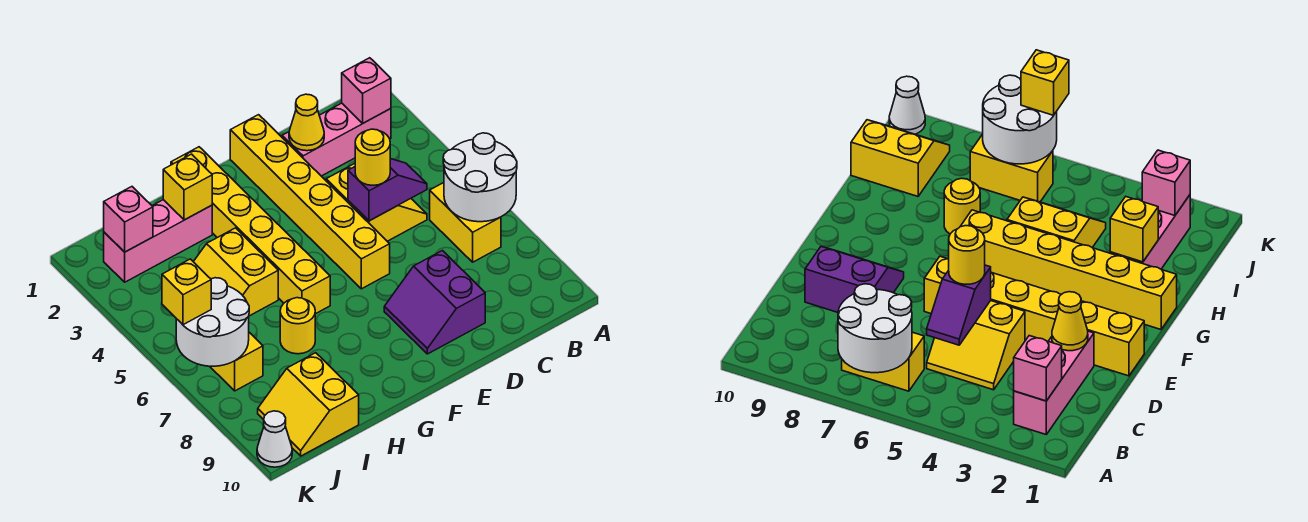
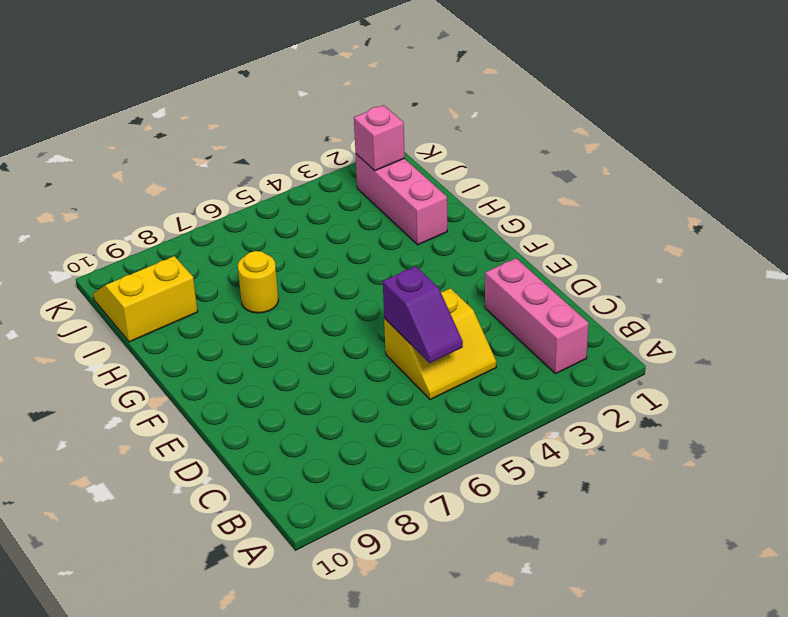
none -> yellow 1x2 brick [430,183,501,262]
none -> purple 2x2 slope [384,251,485,354]
none -> yellow 1x6 brick [230,115,390,289]

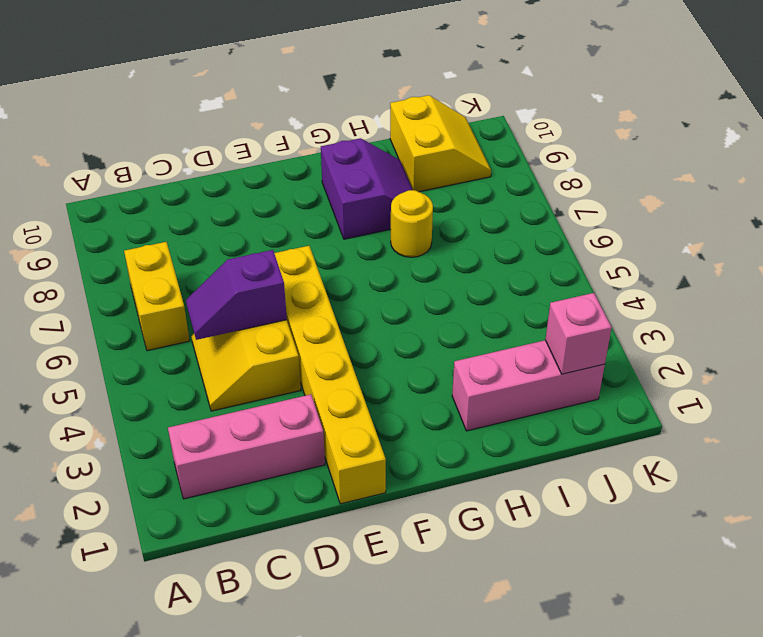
purple 2x2 slope [321,138,413,239] -> purple 2x2 slope moved to [384,251,485,354]
none -> yellow 1x6 brick [171,147,330,314]
none -> yellow 2x2 slope [194,228,278,316]
none -> yellow 1x2 brick [210,333,263,391]

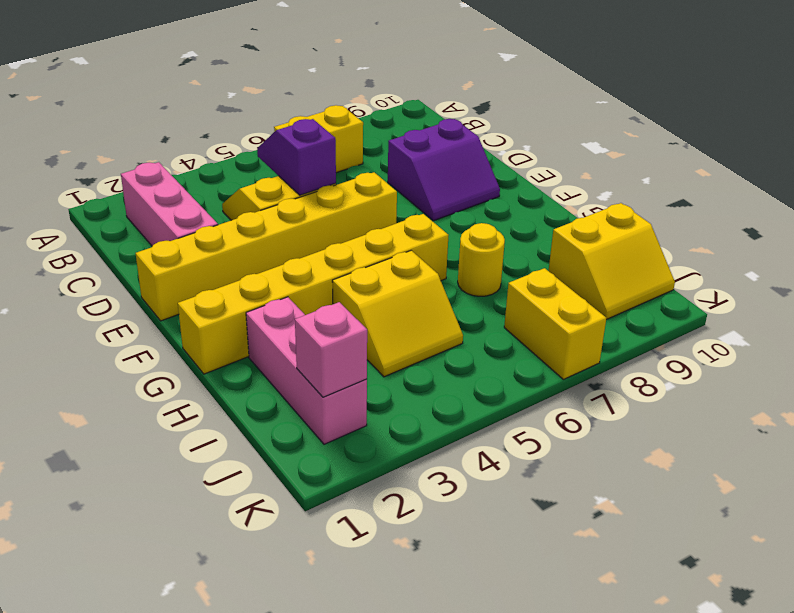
yellow 1x2 brick [504,268,606,380] -> yellow 1x2 brick turned to [210,333,263,391]
none -> white 1x1 cone [257,411,292,467]
none -> white 2x2 round brick [443,133,517,222]
none -> pink 1x1 brick [342,58,391,123]

